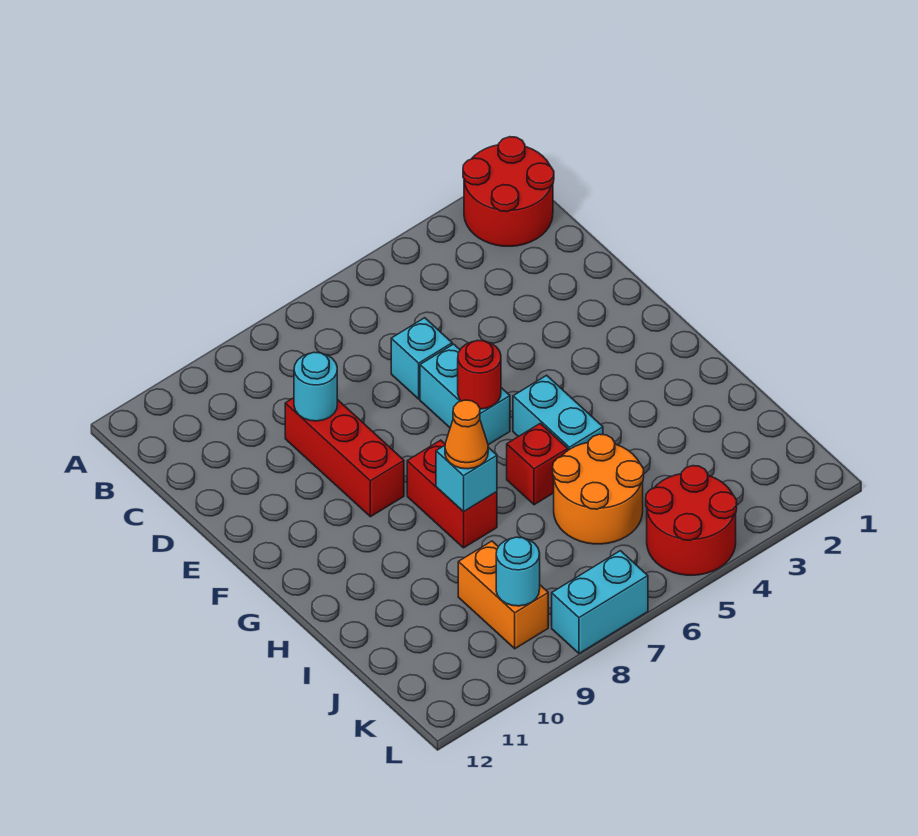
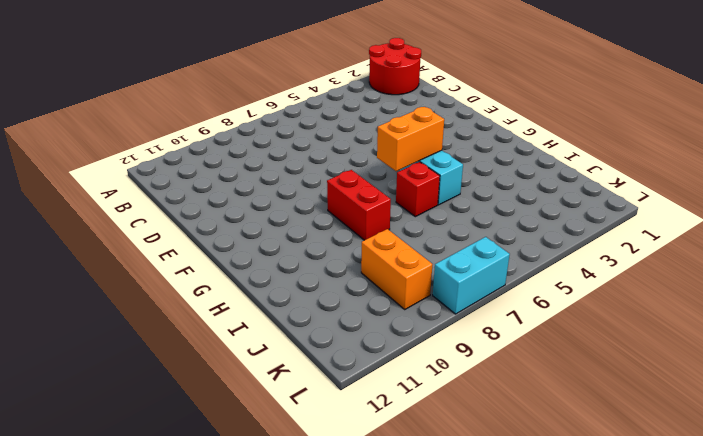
orange 1x2 brick [377,107,444,171] -> none
none -> cyan 1x1 brick [391,318,452,399]
none -> red 1x3 brick [285,398,404,517]
none -> cyan 1x2 brick [420,344,510,445]

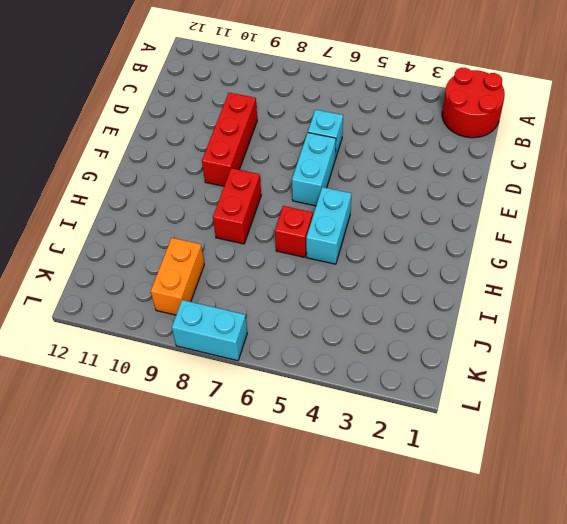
none -> orange 2x2 round brick [553,434,644,544]
none -> red 2x2 round brick [646,466,737,575]
none -> cyan 1x1 round brick [294,352,337,421]

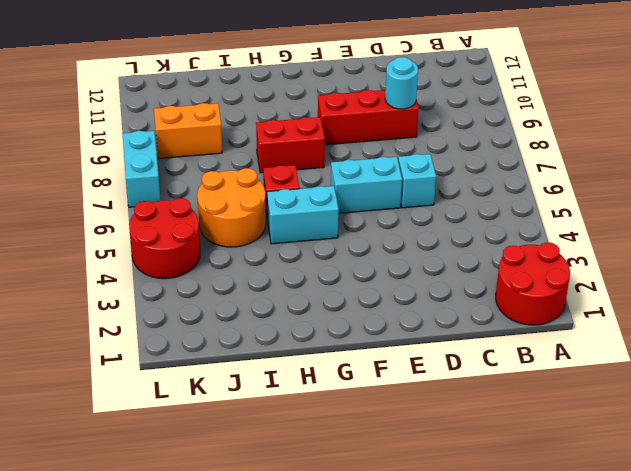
none -> red 1x1 round brick [458,340,501,409]
none -> cyan 1x1 brick [436,446,497,511]
none -> cyan 1x1 round brick [496,537,540,606]

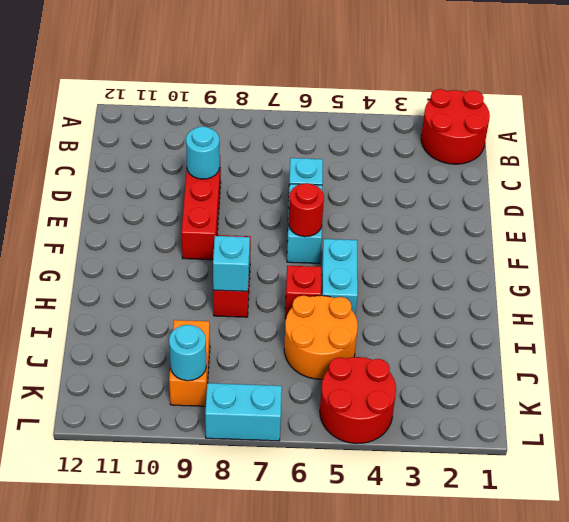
none -> orange 1x1 cone [445,400,488,469]

